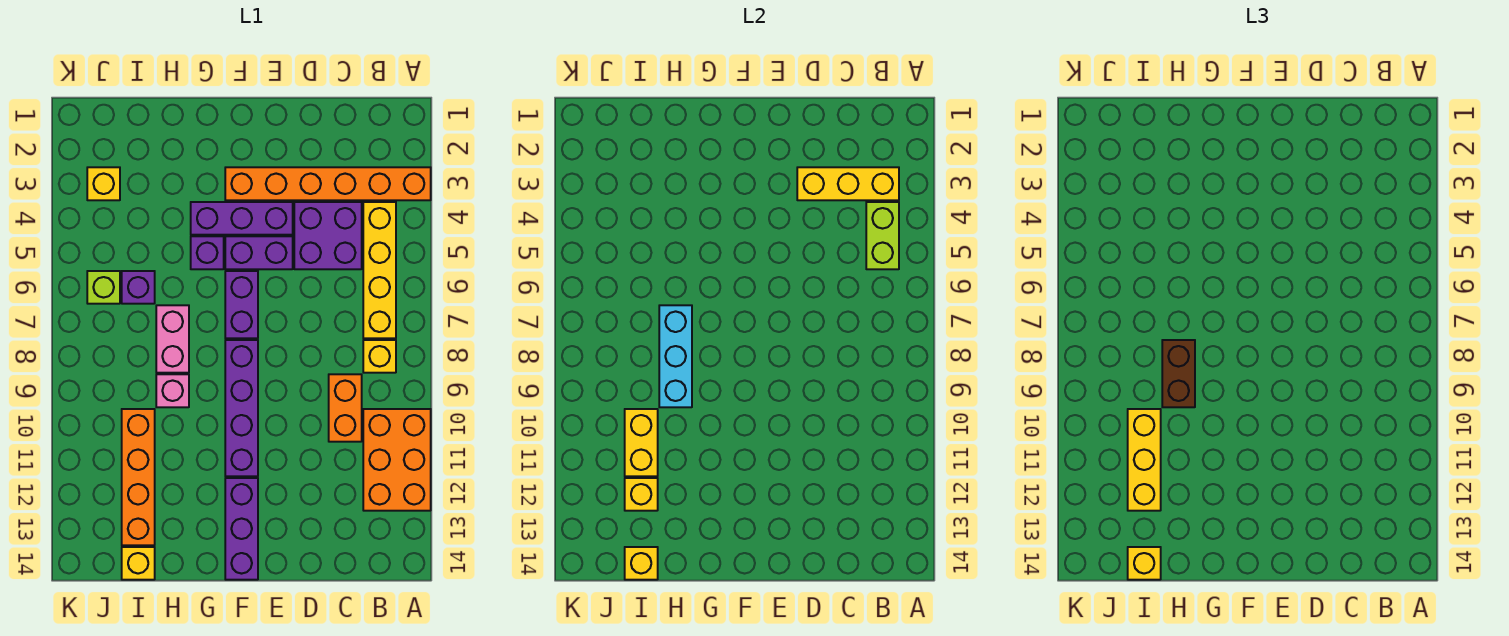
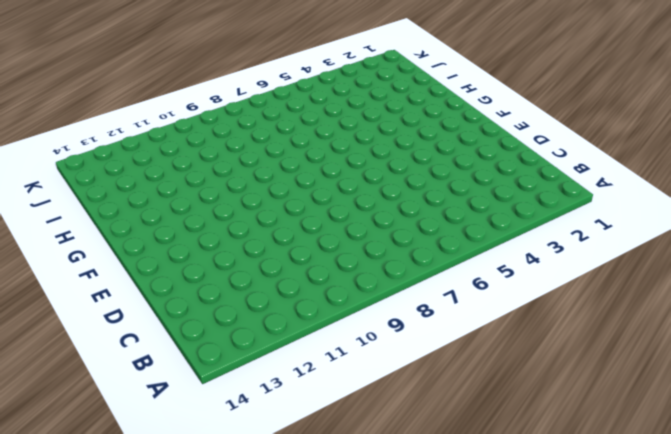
none -> orange 1x6 brick [225,167,431,200]
none -> orange 2x3 brick [363,409,431,511]
none -> yellow 1x4 brick [363,202,396,338]

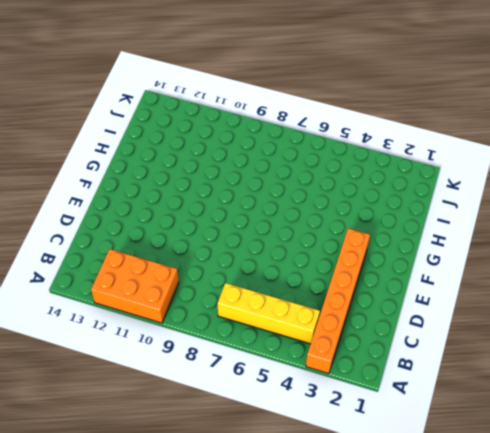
none -> yellow 1x1 brick [363,340,396,373]
none -> purple 2x2 brick [294,202,362,269]
none -> orange 1x2 brick [329,374,362,442]

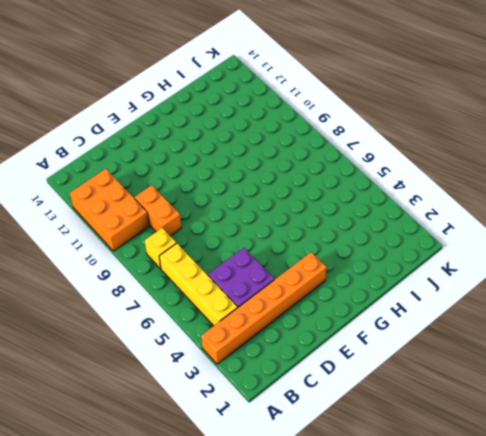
none -> purple 1x3 brick [191,202,293,235]
none -> purple 1x2 brick [225,236,293,269]
none -> purple 1x2 brick [225,271,258,338]

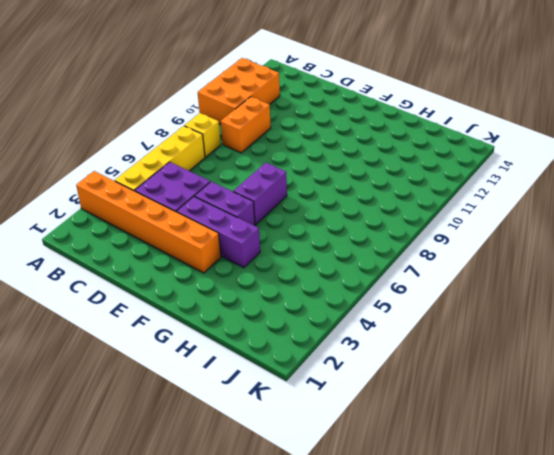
none -> purple 1x4 brick [225,340,258,476]
none -> purple 1x3 brick [225,478,258,580]
none -> purple 1x1 brick [191,236,224,269]

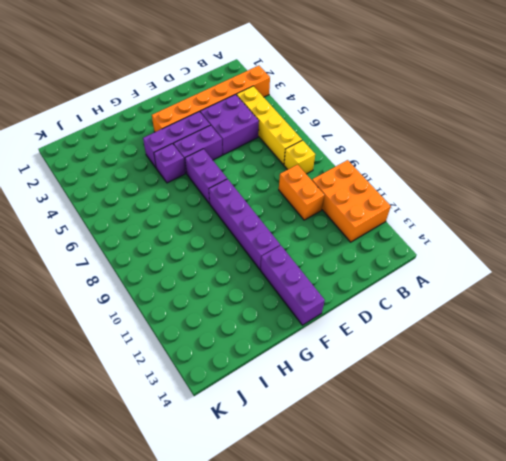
none -> pink 1x2 brick [156,305,189,373]
none -> pink 1x1 brick [156,374,189,407]
none -> purple 1x1 brick [122,271,155,304]

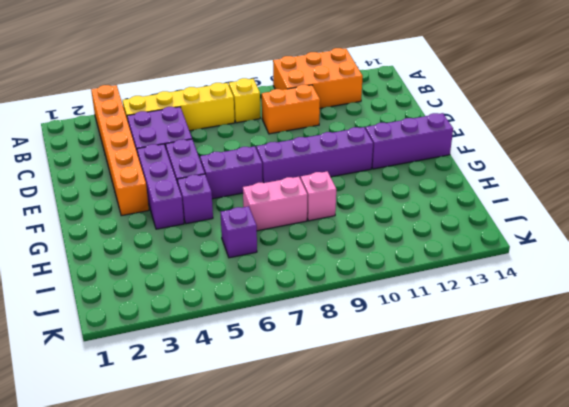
none -> orange 1x4 brick [122,409,155,545]
none -> yellow 1x1 brick [122,547,155,580]
none -> yellow 1x1 brick [87,167,120,200]

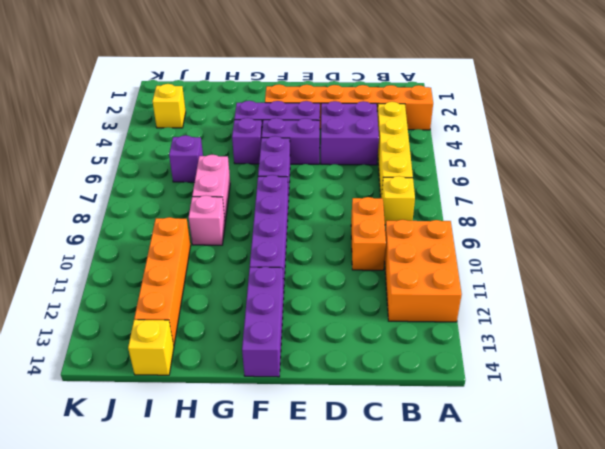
none -> lime 1x1 brick [87,271,120,304]
none -> yellow 1x3 brick [797,167,899,200]
none -> lime 1x2 brick [866,202,899,269]

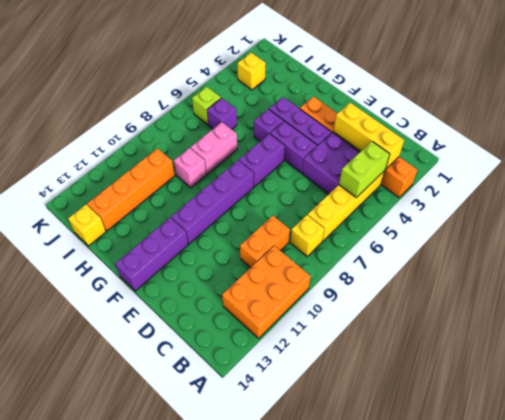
none -> cyan 1x3 brick [659,305,692,407]
none -> yellow 1x2 brick [625,409,658,476]
none -> yellow 1x1 brick [625,478,658,511]

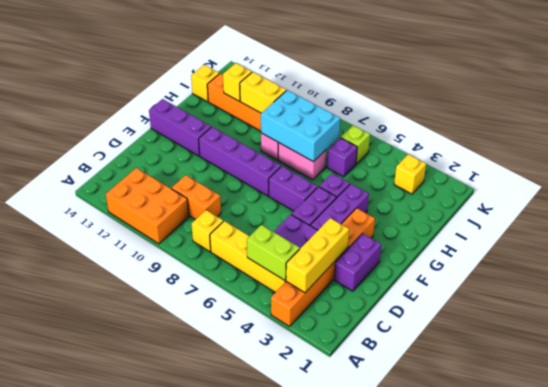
purple 1x2 brick [334,233,381,291] -> none
cyan 2x3 brick [261,90,340,162] -> cyan 1x3 brick [659,305,692,407]
none -> yellow 1x1 brick [625,547,658,580]
none -> brown 1x2 brick [1162,340,1195,407]
none -> yellow 1x3 brick [1128,409,1161,511]

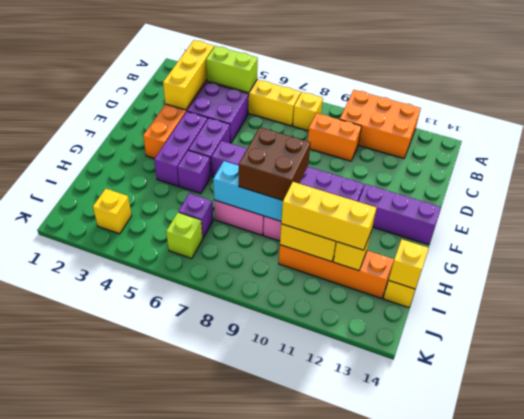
brown 2x2 brick [239,127,311,200] -> brown 1x2 brick [1162,340,1195,407]
none -> yellow 1x1 brick [1128,547,1161,580]

